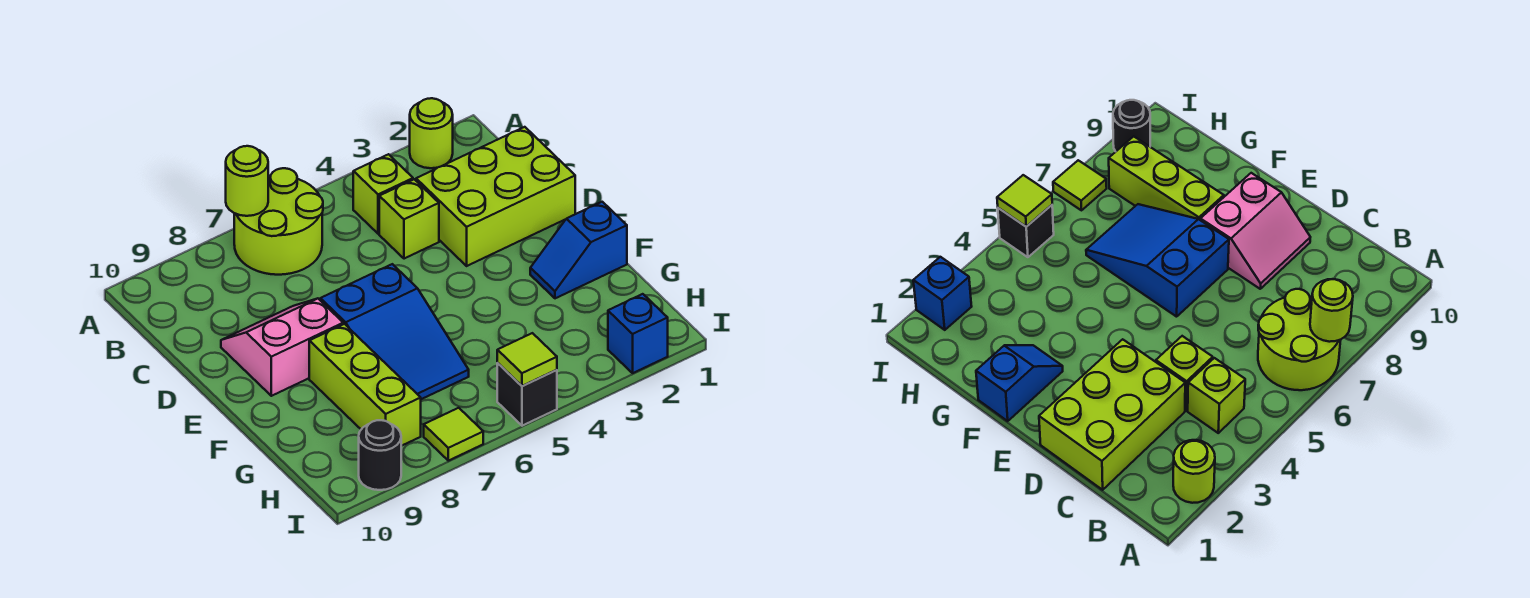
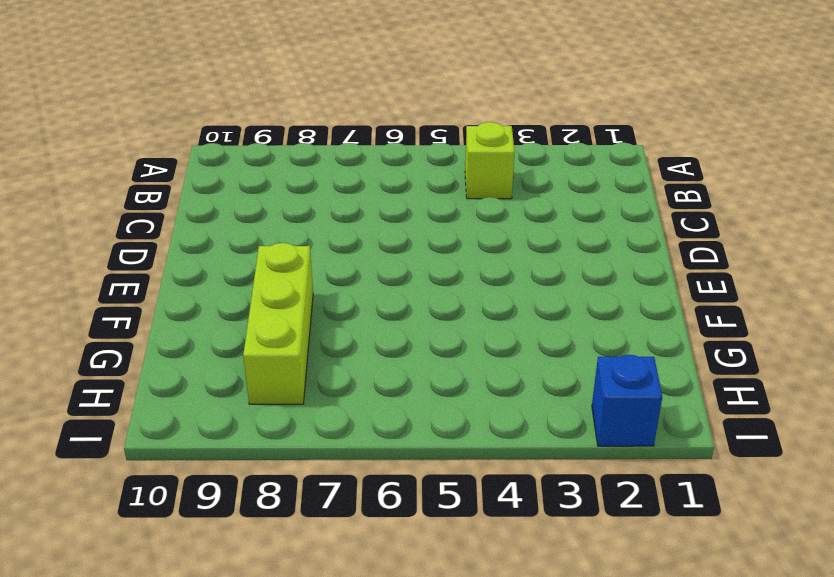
none -> lime 1x1 round brick [410,98,453,168]
none -> lime 2x2 round brick [234,168,323,275]
none -> lime 2x3 brick [416,127,575,266]

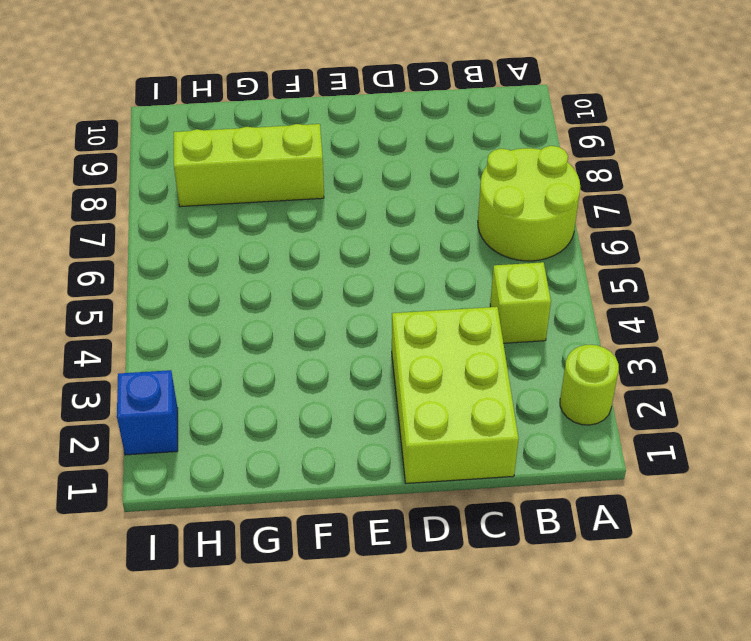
none -> lime 1x1 brick [379,179,439,259]
none -> pink 2x2 slope [221,298,343,396]
none -> blue 2x3 slope [320,264,469,399]

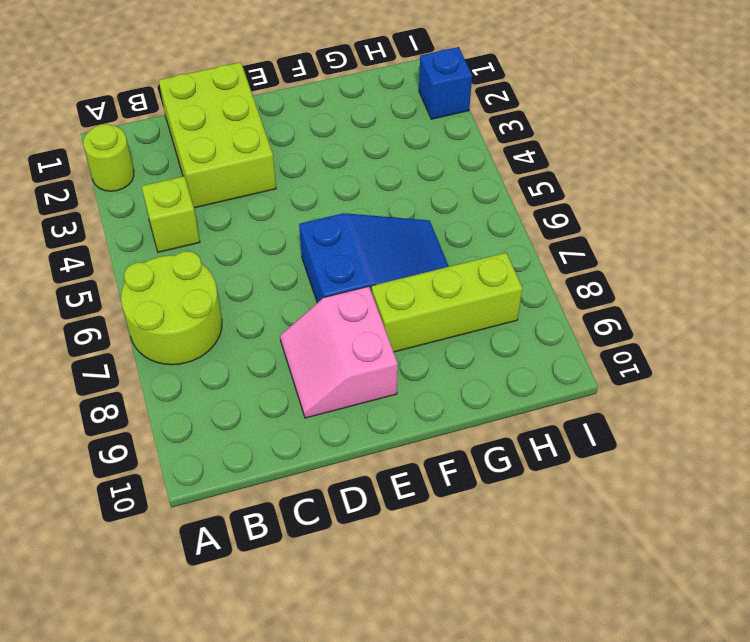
none -> lime 1x1 brick [379,179,439,259]
none -> blue 1x2 slope [530,202,627,298]
none -> black 1x1 brick [497,363,557,426]

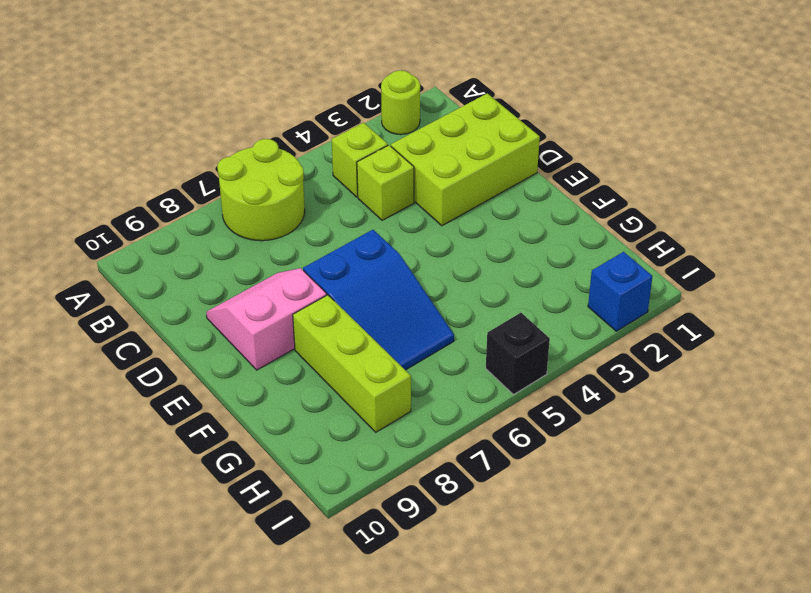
none -> blue 1x2 slope [530,202,627,298]
none -> lime 1x1 tile [424,408,483,461]
none -> black 1x1 round brick [359,420,401,490]

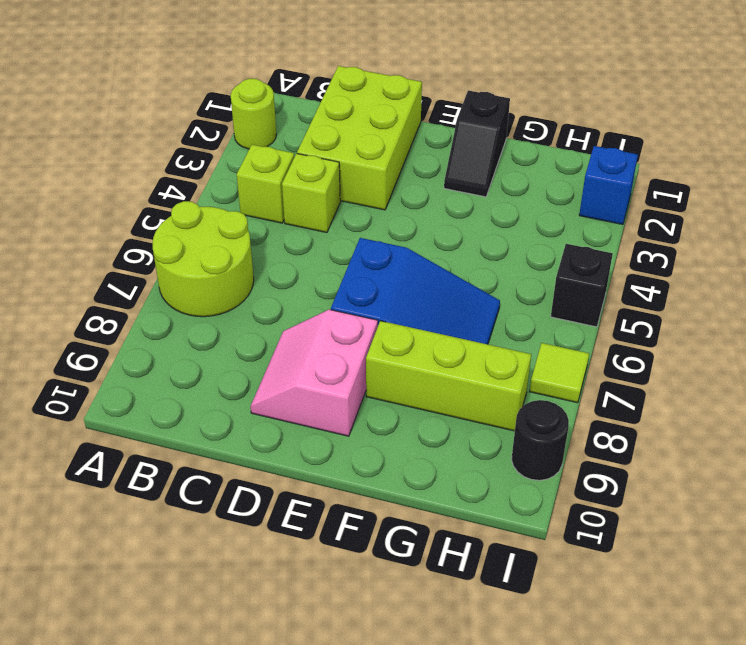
black 1x2 slope [444,90,510,197] -> blue 1x2 slope [530,202,627,298]
none -> lime 1x1 round brick [226,146,268,216]
none -> lime 1x1 tile [497,333,557,386]

